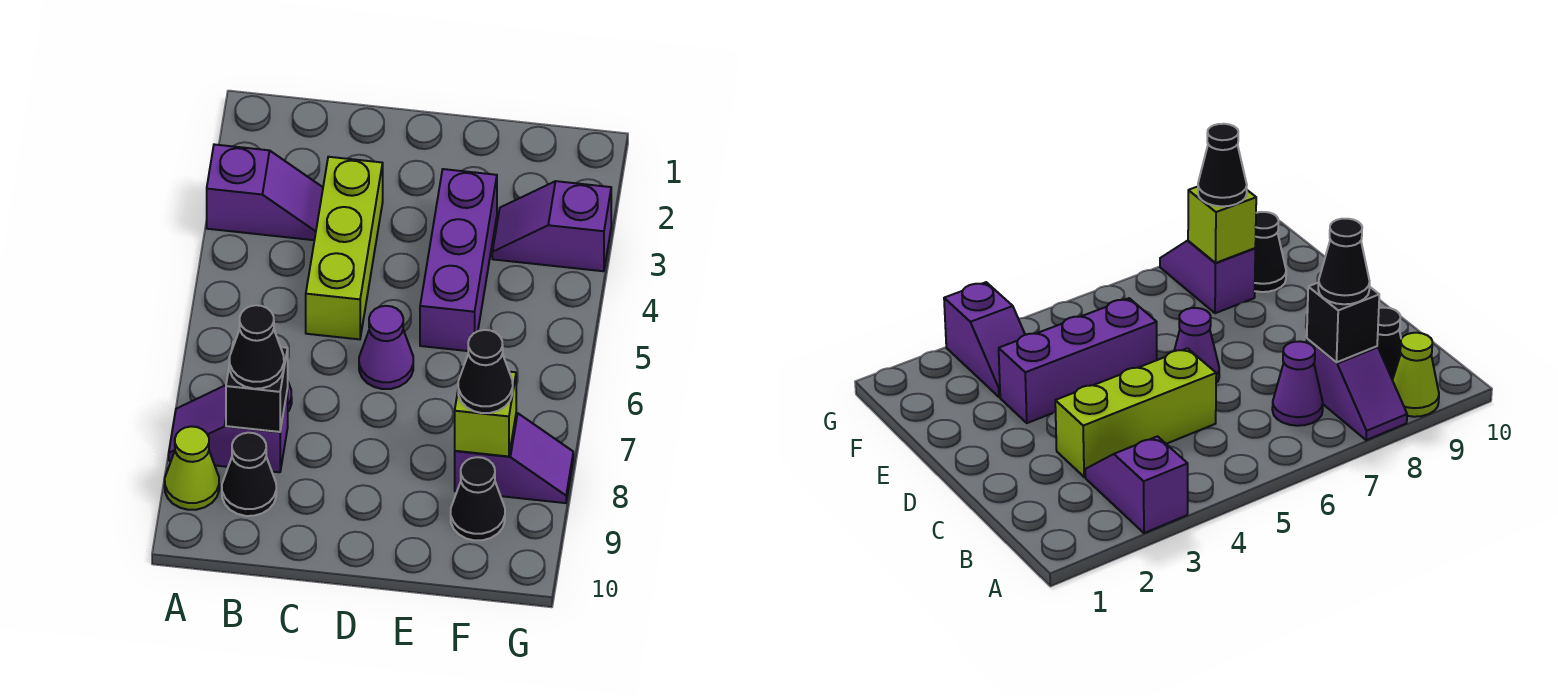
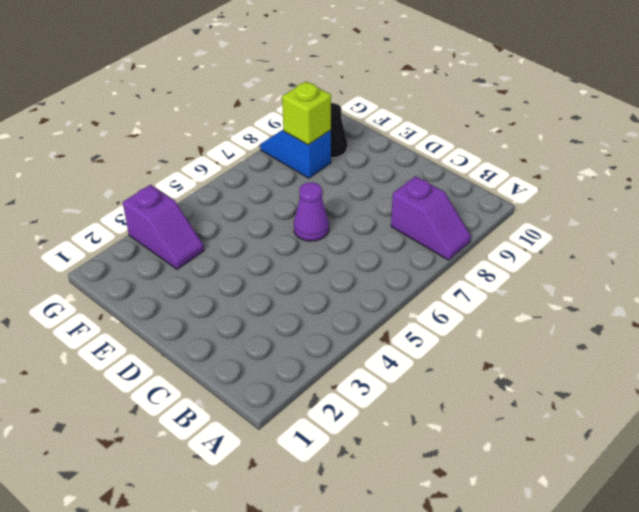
blue 1x2 slope [260,130,331,178] -> purple 1x2 slope [455,413,573,503]
none -> purple 1x2 slope [207,144,323,240]
none -> lime 1x1 cone [165,426,219,510]
none -> purple 1x1 cone [1272,341,1323,426]

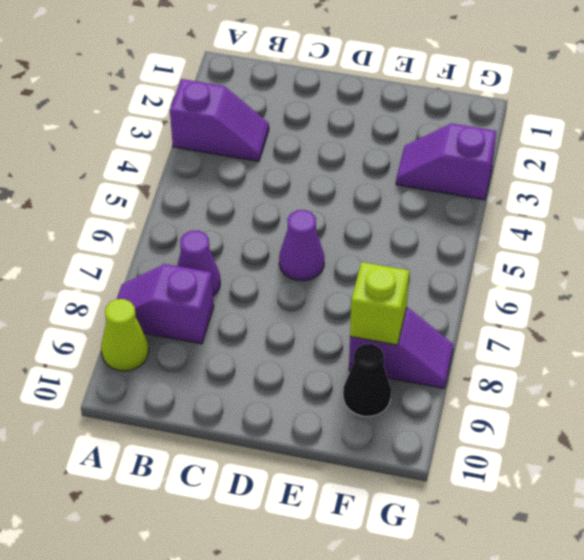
none -> black 1x1 cone [222,433,276,516]
none -> lime 1x3 brick [306,157,383,339]
none -> purple 1x3 brick [420,169,497,351]

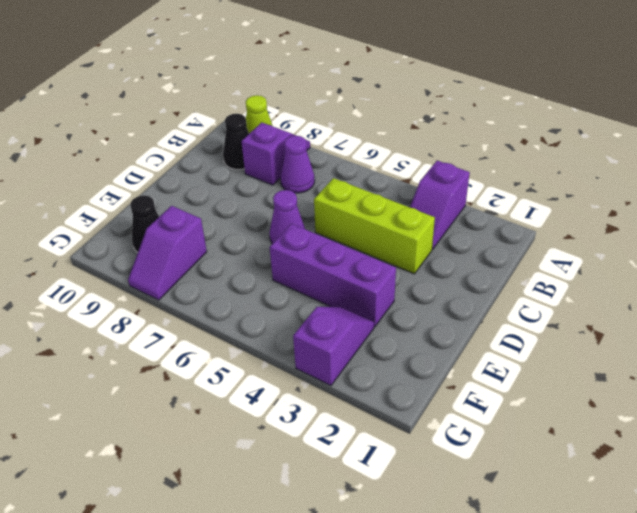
none -> black 1x1 brick [226,342,288,432]
none -> lime 1x1 brick [455,367,516,457]
none -> black 1x1 cone [229,305,284,389]

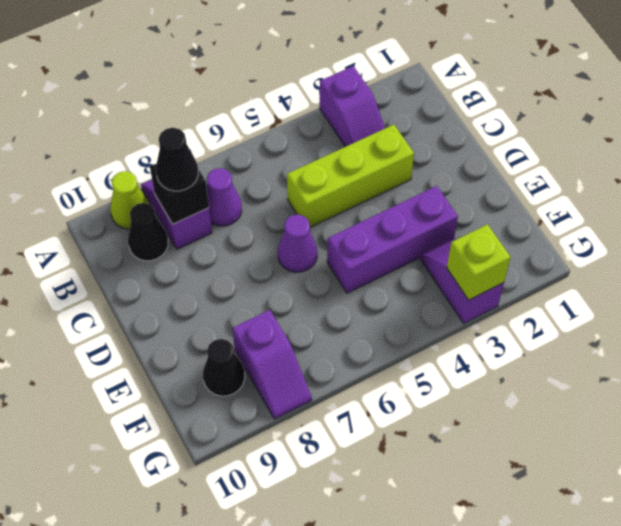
lime 1x1 brick [447,224,511,300] -> lime 1x1 brick moved to [455,367,516,457]
none -> black 1x1 cone [458,330,513,413]

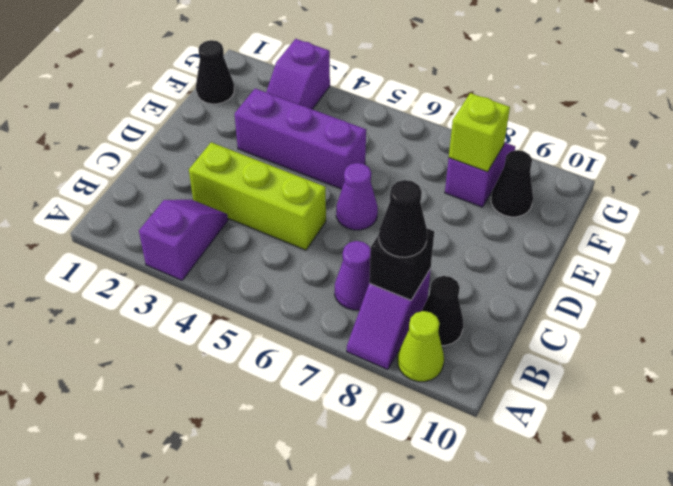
black 1x1 cone [196,40,234,104] -> black 1x1 cone moved to [458,330,513,413]

